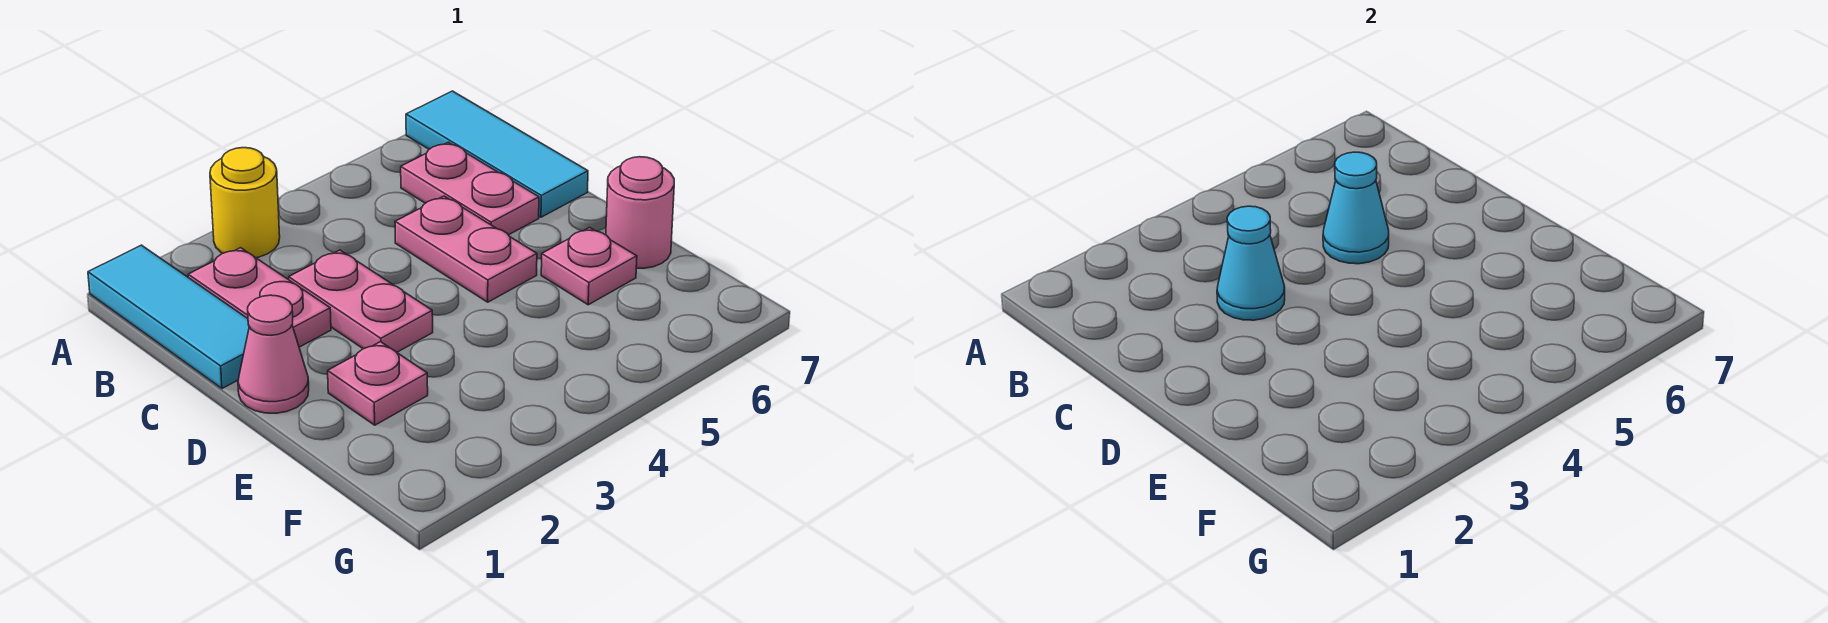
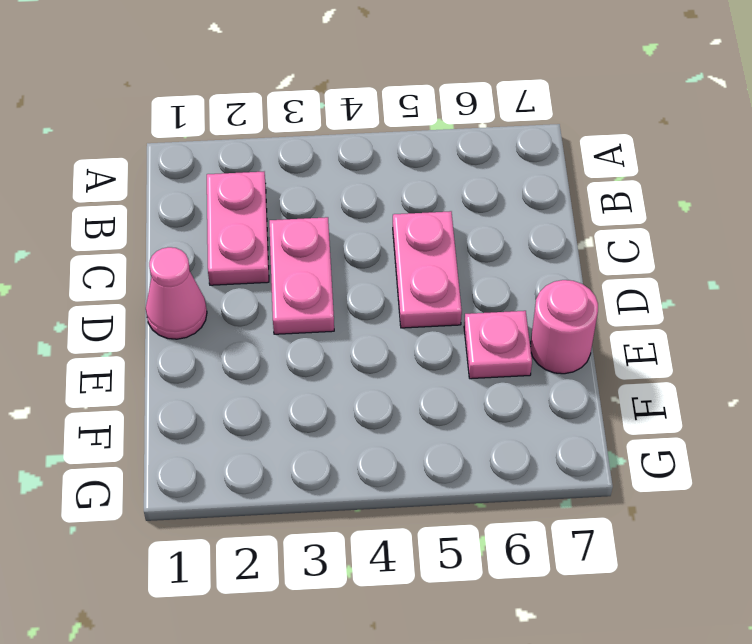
none -> cyan 1x3 tile [88,245,249,389]
none -> yellow 1x1 round brick [210,148,280,258]
none -> cyan 1x3 tile [406,91,588,217]

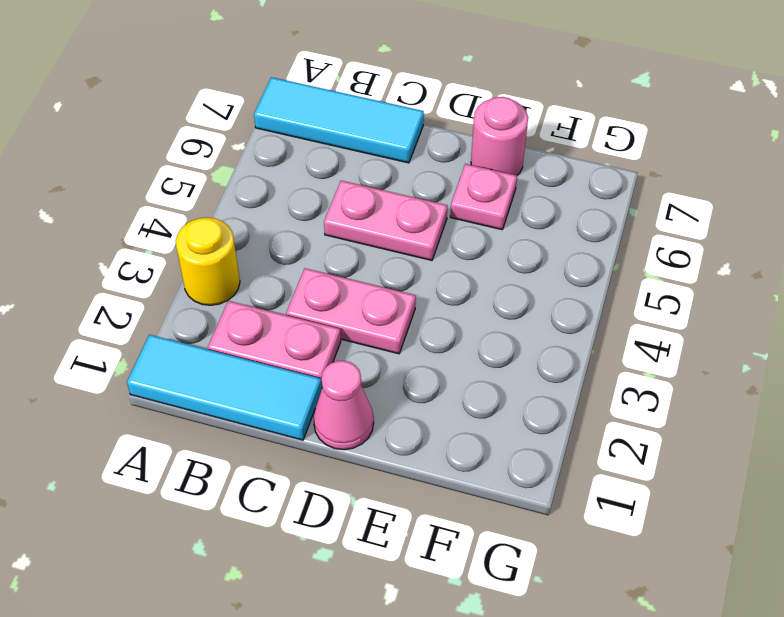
none -> pink 1x2 plate [401,142,539,235]
none -> pink 1x1 plate [328,342,428,425]
none -> cyan 1x1 cone [1217,206,1285,320]

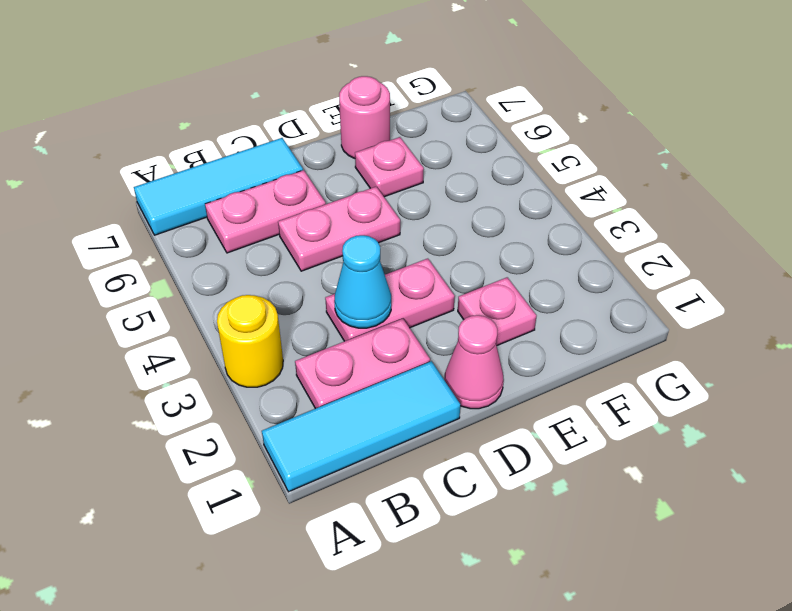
none -> cyan 1x1 cone [1323,152,1389,264]

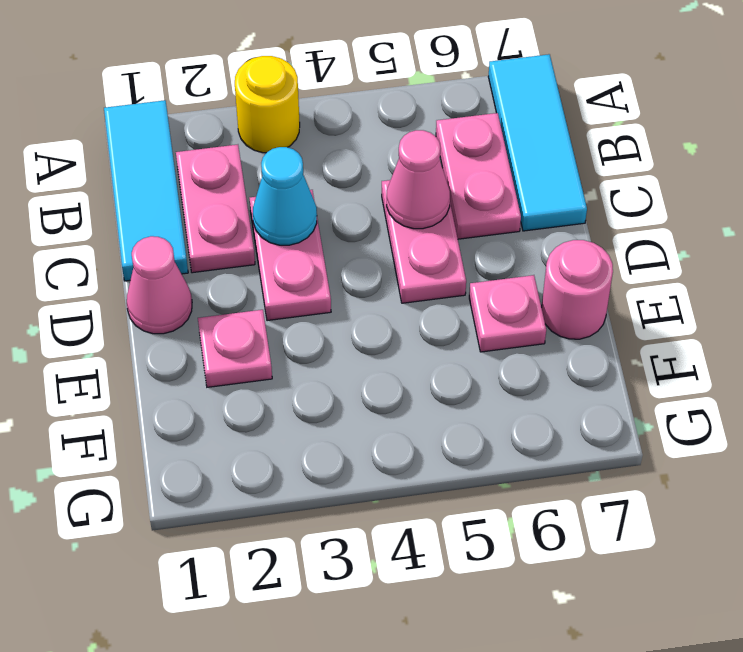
pink 1x1 cone [387,130,450,229] -> cyan 1x1 cone [1323,152,1389,264]

